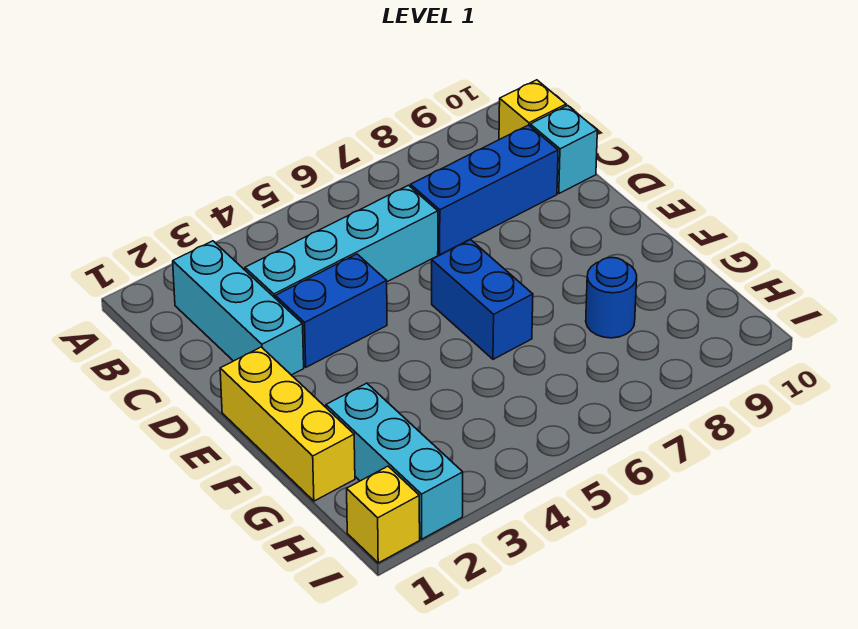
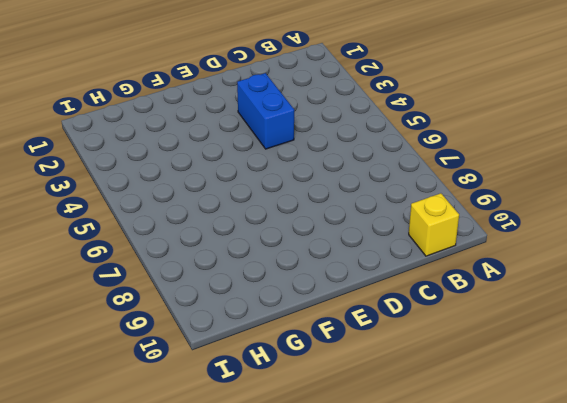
none -> cyan 1x3 brick [173,241,304,375]
none -> cyan 1x4 brick [245,185,438,298]

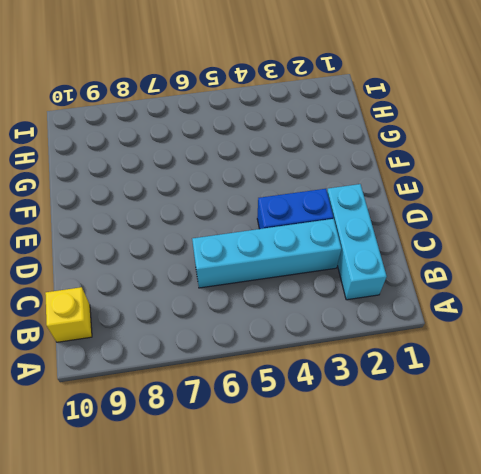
none -> blue 1x3 brick [411,125,558,254]
none -> cyan 1x1 brick [530,105,597,193]

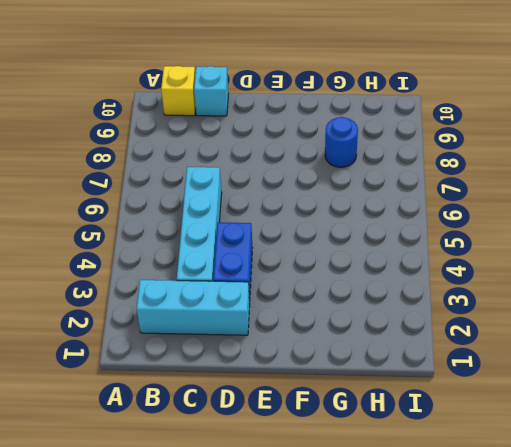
none -> blue 1x3 brick [411,125,558,254]
none -> yellow 1x3 brick [220,347,355,501]

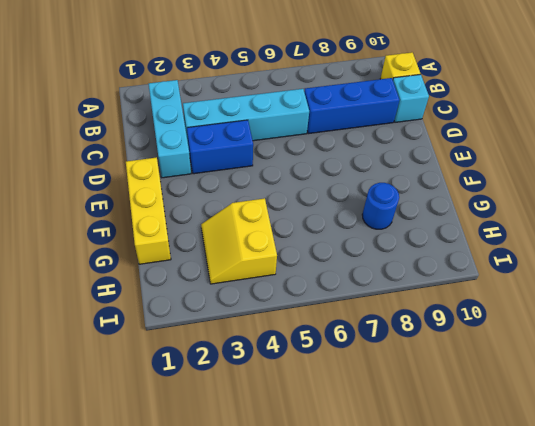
yellow 2x2 slope [201,198,277,284] -> none
none -> blue 1x2 brick [432,240,533,359]
none -> cyan 1x3 brick [326,383,463,539]

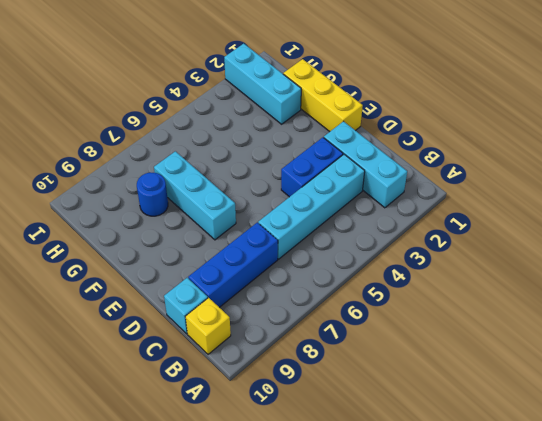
cyan 1x3 brick [154,151,236,240] -> none
none -> blue 1x2 brick [432,240,533,359]
none -> yellow 1x1 brick [347,466,420,563]

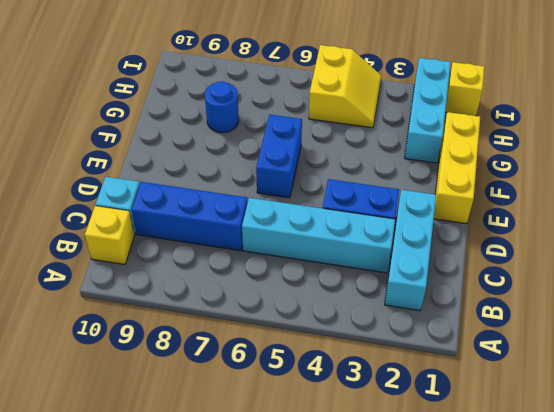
yellow 2x2 slope [309,45,381,128] -> none

